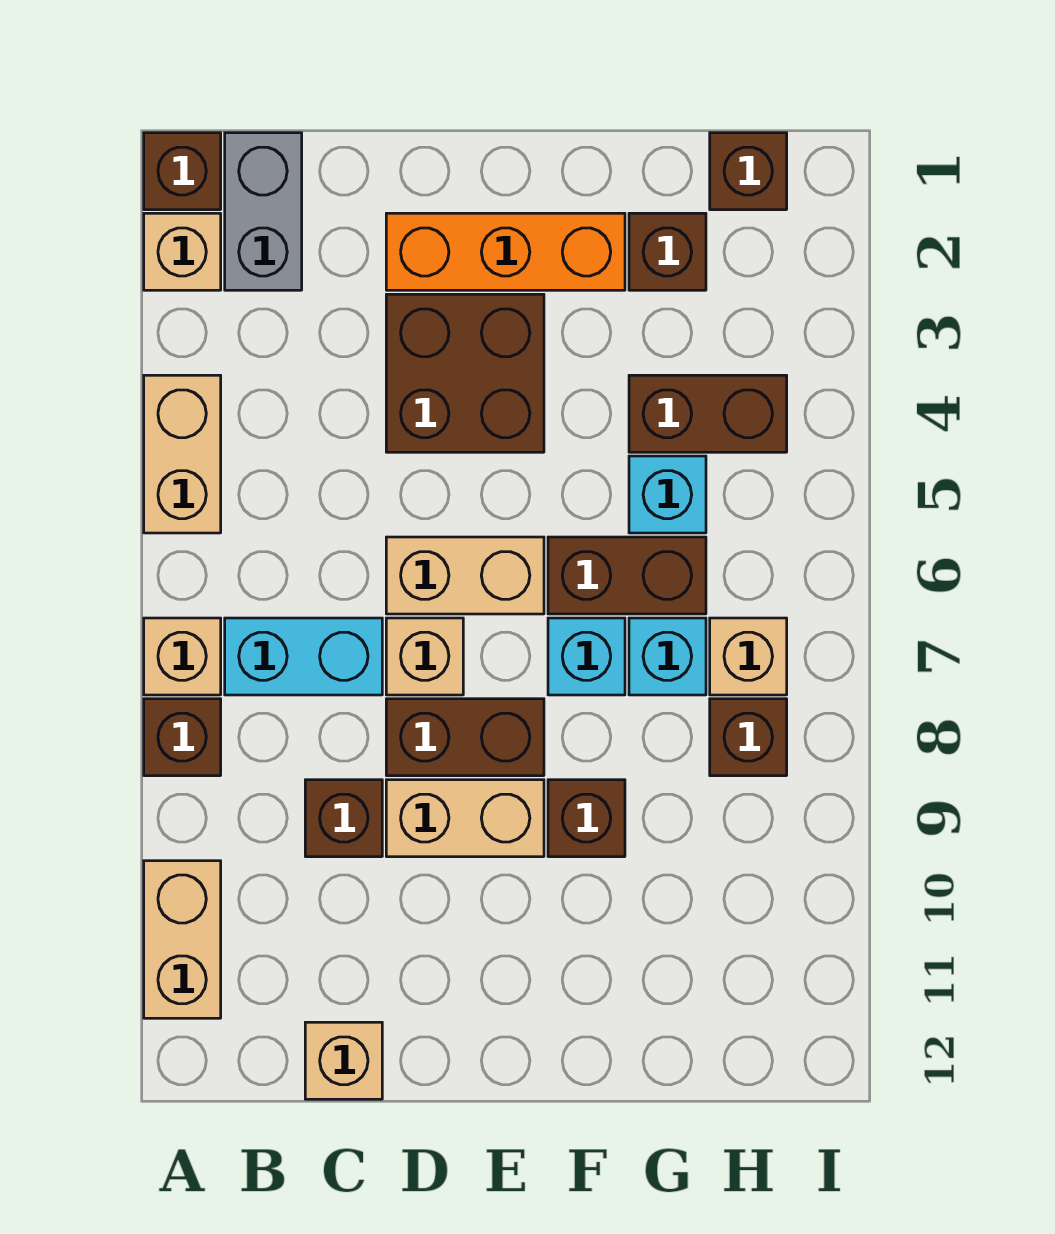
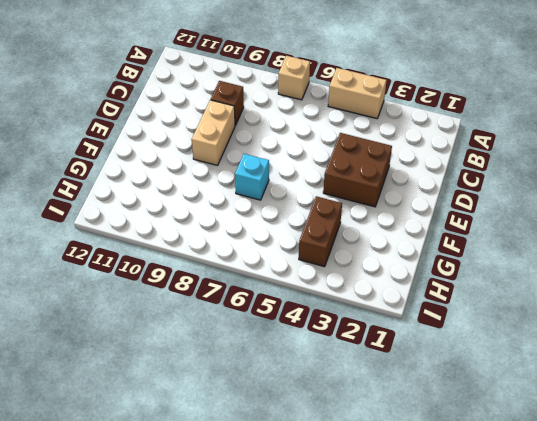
none -> brown 1x1 brick [144,133,221,210]
none -> tan 1x1 brick [144,213,221,290]
none -> brown 1x1 brick [144,699,221,776]

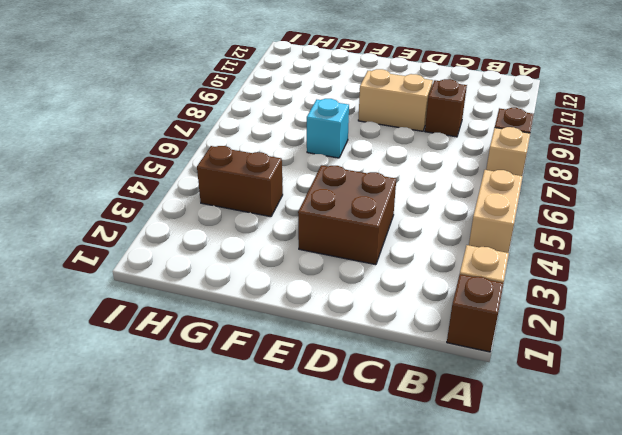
none -> tan 1x2 brick [144,861,221,1018]
none -> grey 1x2 brick [225,133,302,290]
none -> cyan 1x2 brick [225,618,382,695]

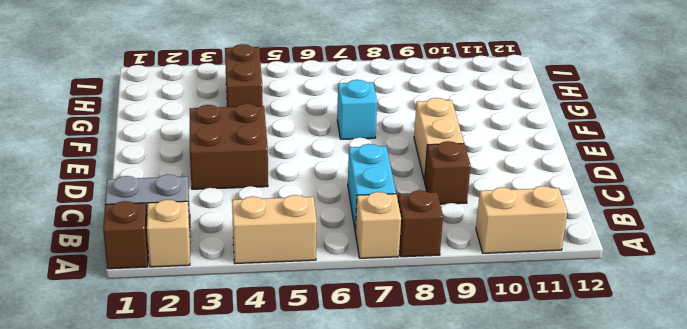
none -> tan 1x1 brick [305,1022,382,1099]
none -> orange 1x3 brick [386,213,625,290]
none -> tan 1x2 brick [386,537,544,614]

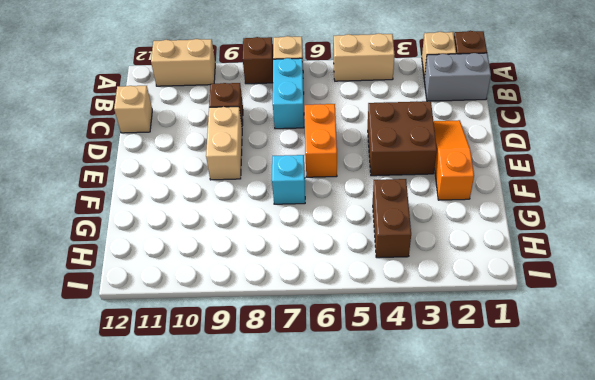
orange 1x3 slope [433,120,474,200] -> orange 1x3 brick [386,213,625,290]
orange 1x2 brick [305,104,337,177] -> tan 1x2 brick [386,537,544,614]
none -> tan 1x1 brick [386,618,463,695]
none -> brown 1x2 brick [386,699,544,776]
none -> brown 1x2 brick [548,537,706,614]

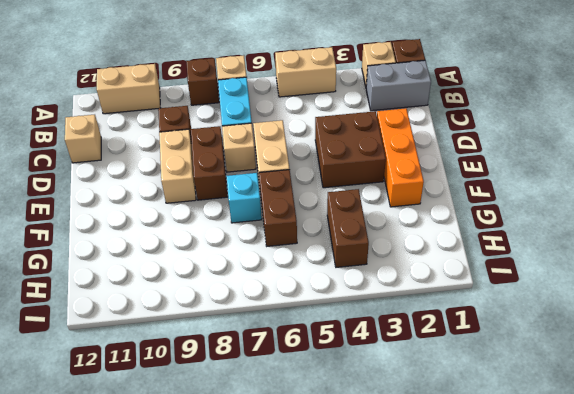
none -> brown 1x1 brick [548,780,625,857]
none -> brown 1x1 brick [629,213,706,290]
none -> cyan 1x1 brick [629,456,706,533]

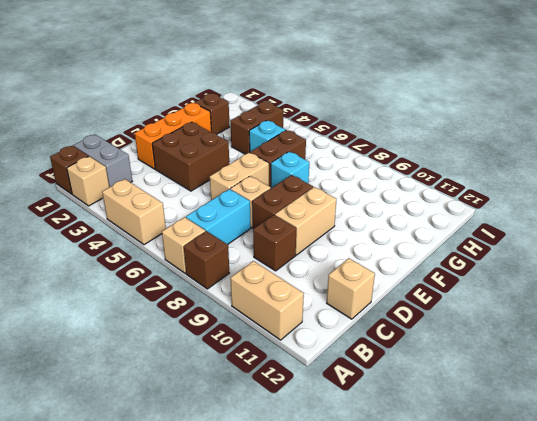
none -> brown 1x1 brick [548,780,625,857]
none -> cyan 1x1 brick [629,618,706,695]
none -> brown 1x1 brick [710,133,787,210]

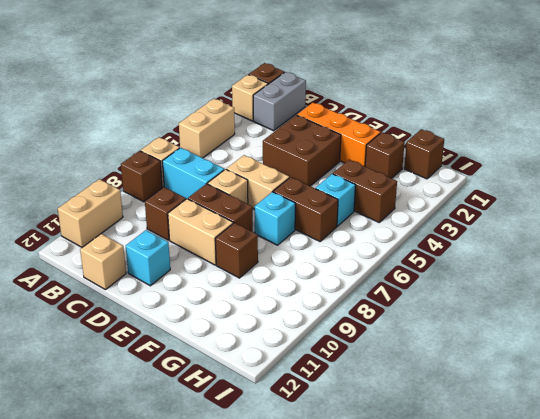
cyan 1x1 brick [126,230,170,286] -> cyan 1x1 brick moved to [629,618,706,695]
none -> tan 1x1 brick [710,618,787,695]
none -> brown 1x1 brick [710,699,787,776]

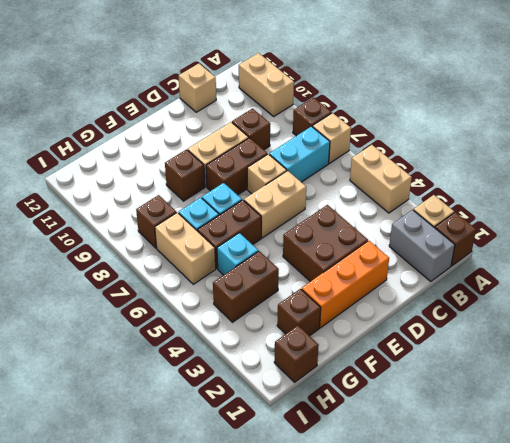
tan 1x2 brick [155,212,216,284] -> tan 1x1 brick [710,618,787,695]

